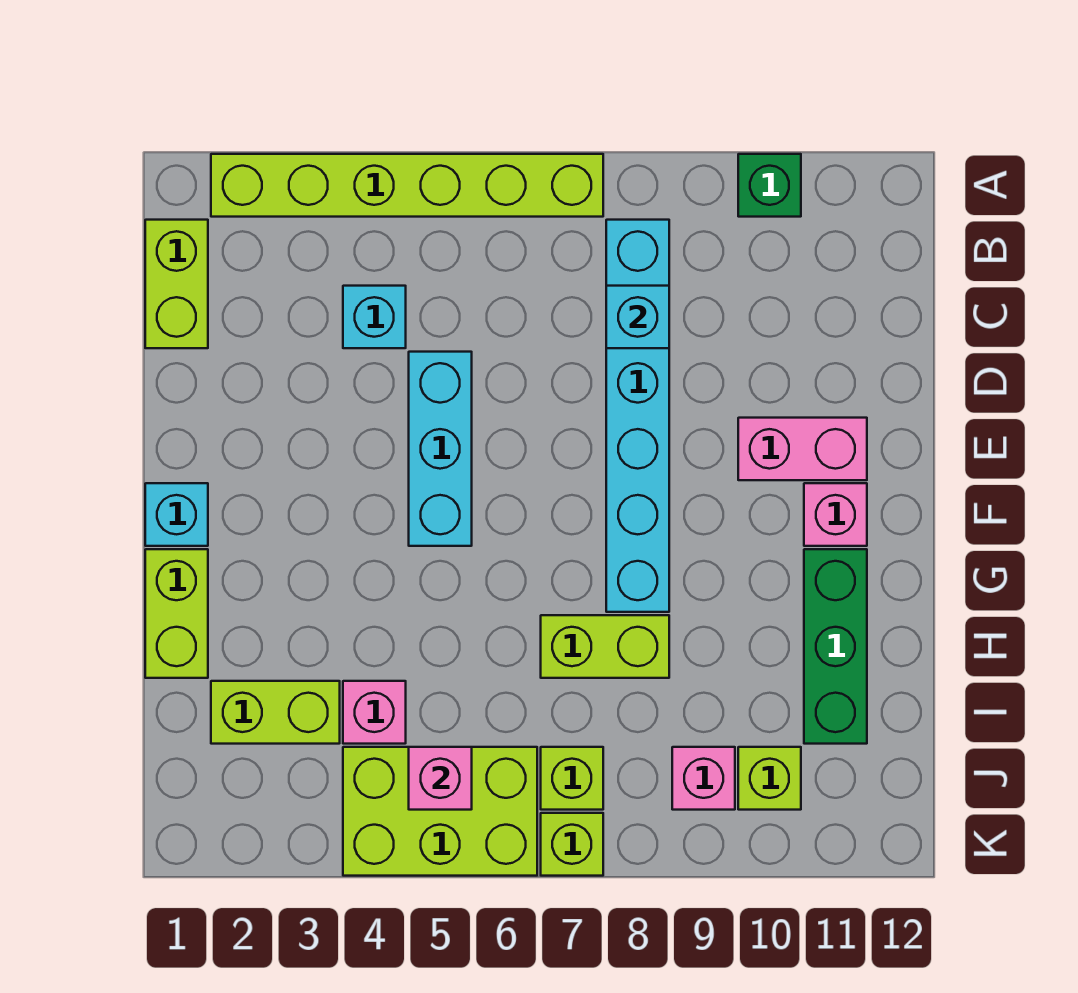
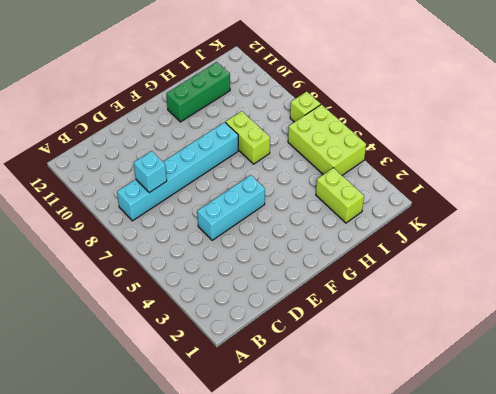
none -> lime 1x6 brick [211,154,603,217]
none -> green 1x1 brick [738,154,801,217]
none -> lime 1x2 brick [145,220,208,348]

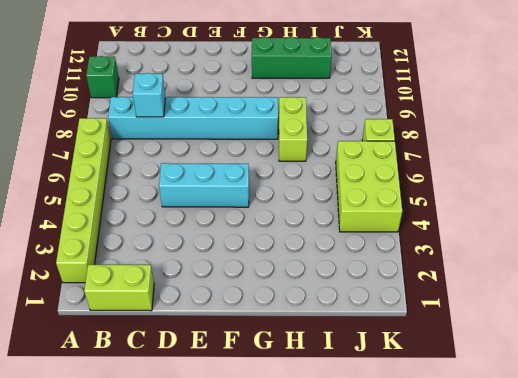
none -> cyan 1x1 brick [343,286,406,348]
none -> pink 1x2 brick [738,418,867,480]
none -> cyan 1x1 brick [145,483,208,546]

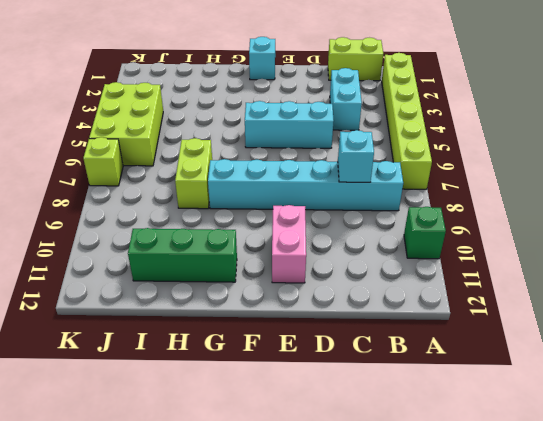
cyan 1x2 brick [330,68,362,130] -> cyan 1x1 brick [343,286,406,348]
none -> pink 1x1 brick [804,483,867,546]
none -> lime 1x2 brick [145,549,208,678]
none -> lime 1x2 brick [211,681,340,744]

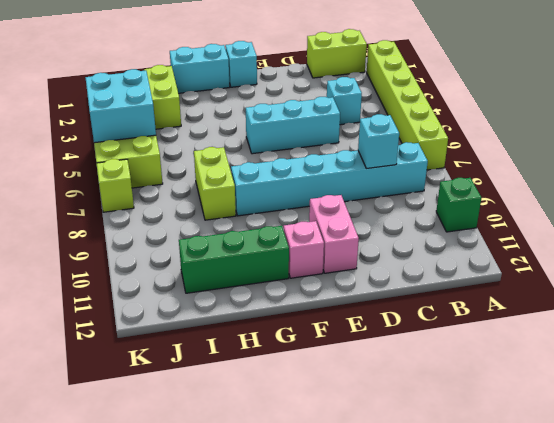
cyan 1x2 brick [170,44,230,93] -> lime 1x2 brick [145,549,208,678]
cyan 2x2 brick [85,69,156,143] -> pink 1x1 brick [409,747,472,810]
none -> pink 1x1 brick [343,681,406,744]
none -> lime 1x1 brick [541,747,603,810]
none -> pink 1x1 brick [672,747,735,810]

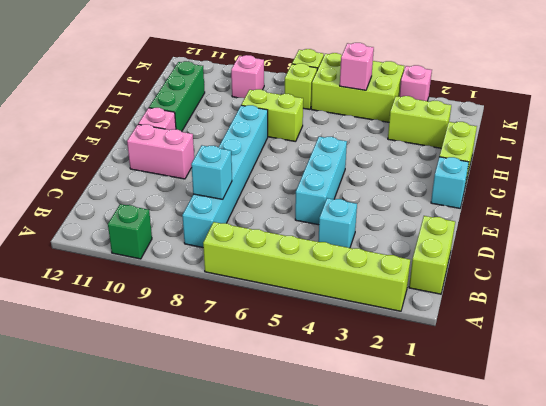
pink 1x1 brick [399,65,432,101] -> pink 1x1 brick moved to [343,681,406,744]
none -> lime 1x1 brick [738,747,801,810]

